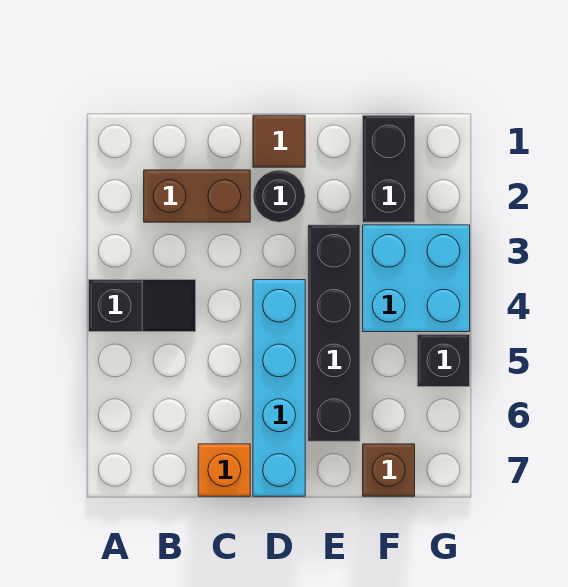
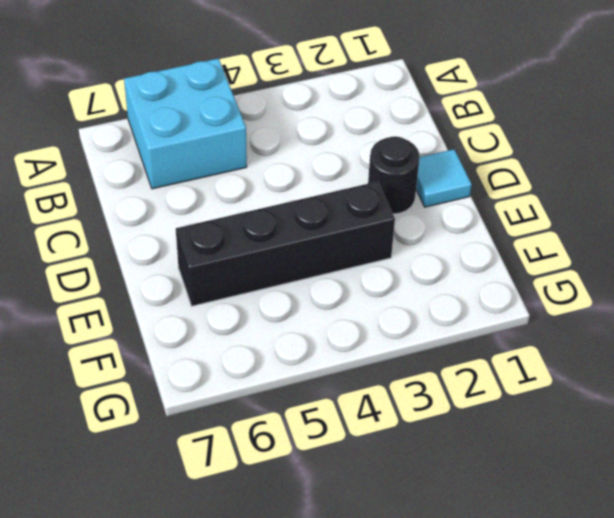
cyan 2x2 brick [124,58,247,189] -> cyan 2x2 brick moved to [363,225,470,332]
cyan 1x1 tile [416,149,472,207] -> brown 1x1 tile [253,115,305,167]
none -> black 1x2 slope [89,280,196,332]
none -> brown 1x2 brick [144,170,250,222]

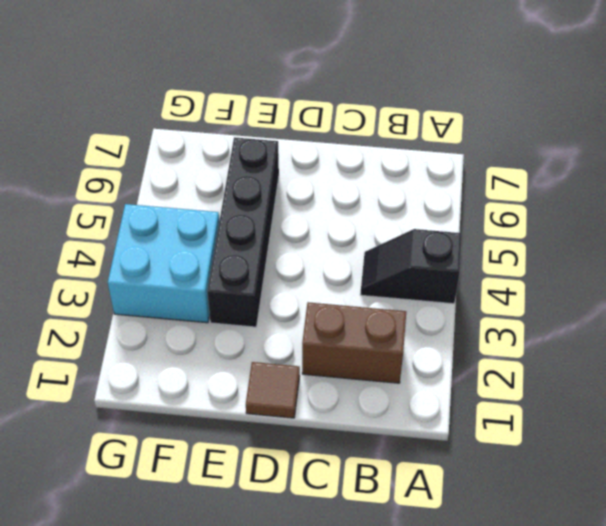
none -> orange 1x1 brick [198,444,250,496]
none -> black 1x1 round brick [253,170,305,222]

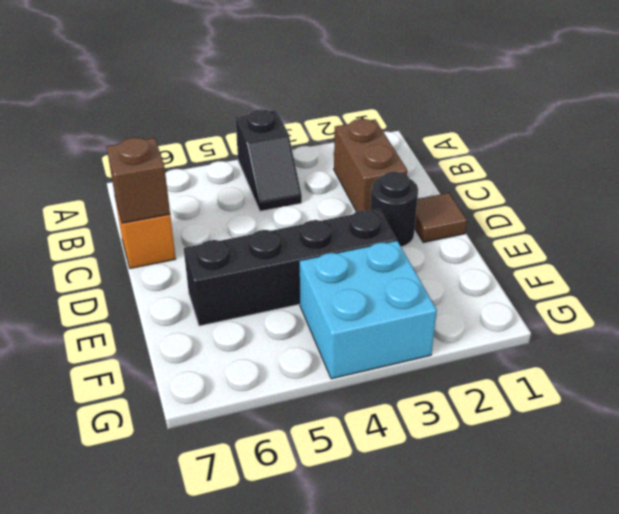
brown 1x1 brick [107,138,170,223] -> brown 1x1 brick moved to [363,444,415,496]
none -> cyan 1x4 brick [253,280,305,496]
none -> black 1x2 brick [363,115,415,222]

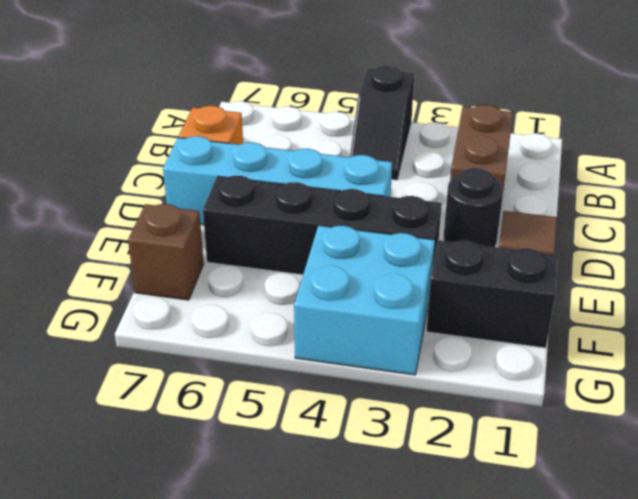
none -> black 1x1 brick [417,334,470,387]

